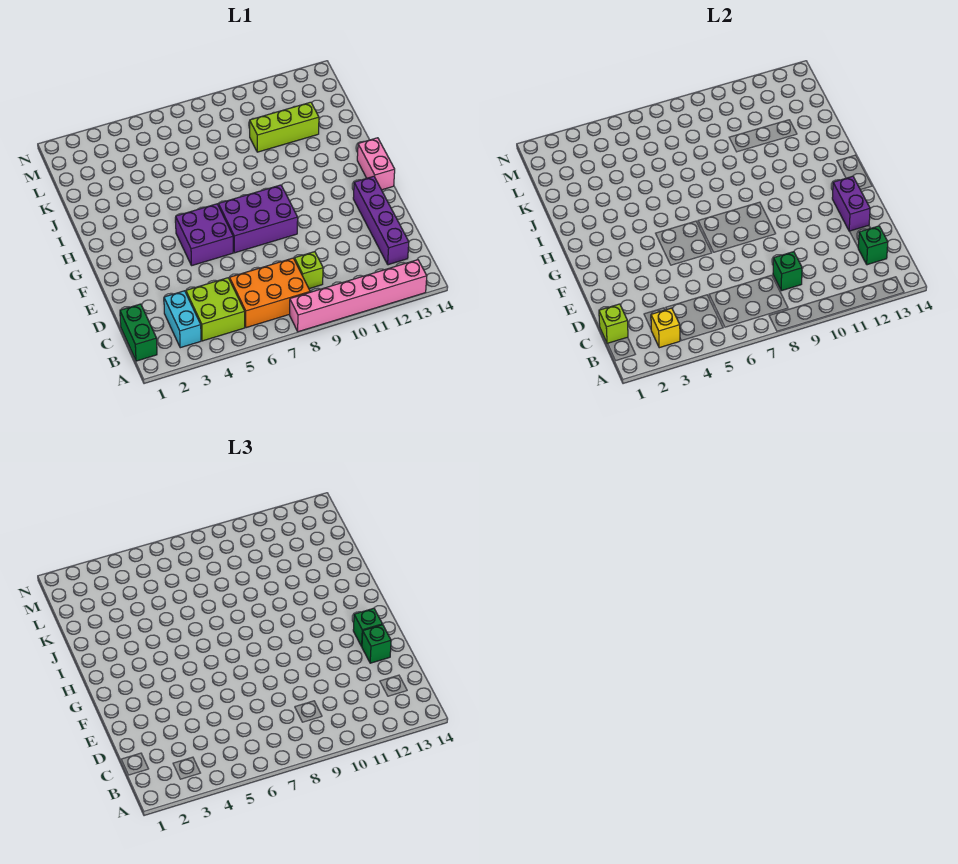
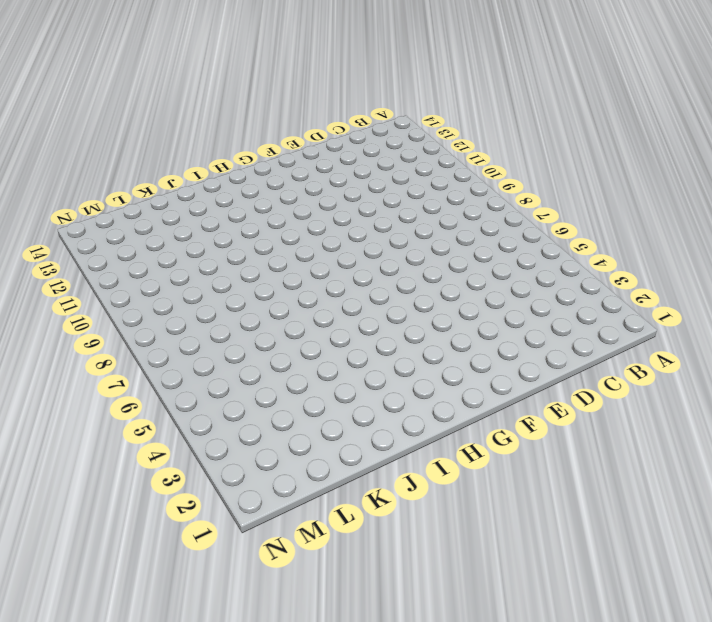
none -> pink 1x6 brick [290,260,427,332]
none -> green 1x2 brick [120,304,157,361]
none -> cyan 1x2 brick [164,291,201,348]

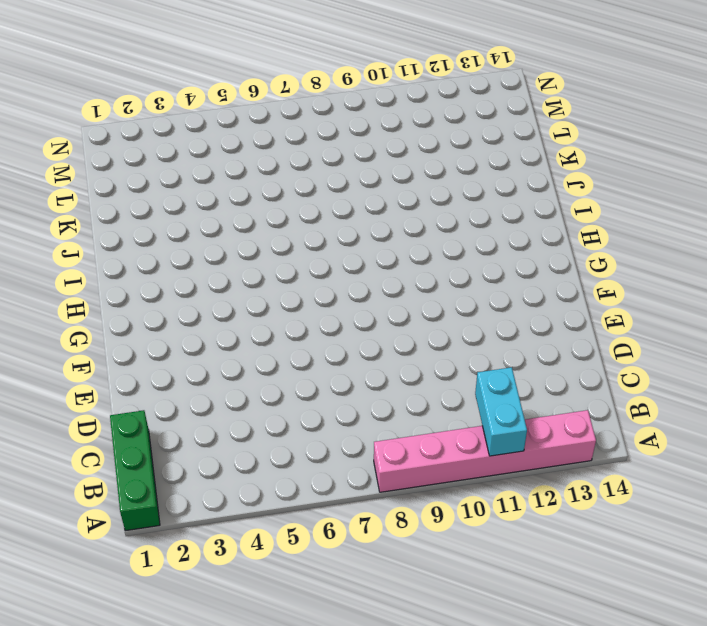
green 1x3 brick [110,410,160,531] -> green 1x2 brick [120,304,157,361]
cyan 1x2 brick [475,367,527,456] -> cyan 1x2 brick moved to [164,291,201,348]
none -> lime 2x2 brick [186,278,245,341]
none -> orange 2x3 brick [230,258,310,328]
none -> lime 1x1 brick [294,252,323,289]

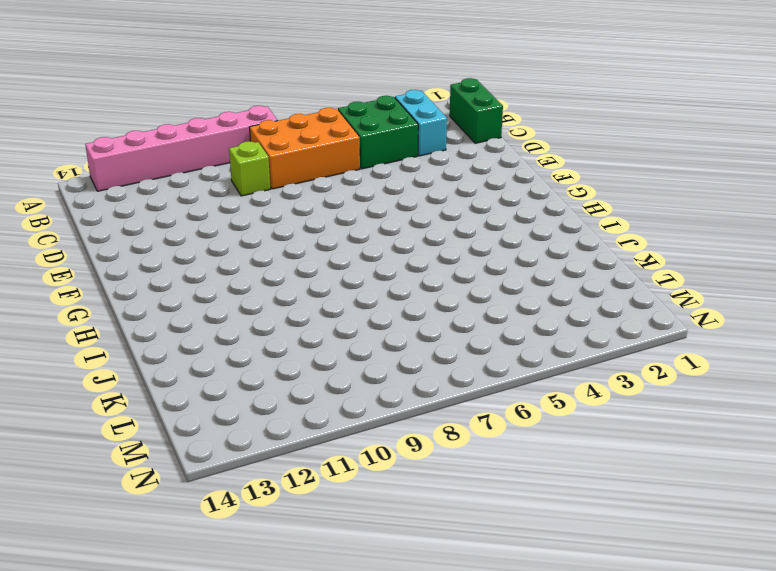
green 2x2 brick [338,96,418,169] -> lime 2x2 brick [186,278,245,341]
none -> purple 1x4 brick [353,176,409,265]
none -> purple 2x2 brick [175,204,233,266]
none -> purple 2x3 brick [218,185,298,253]

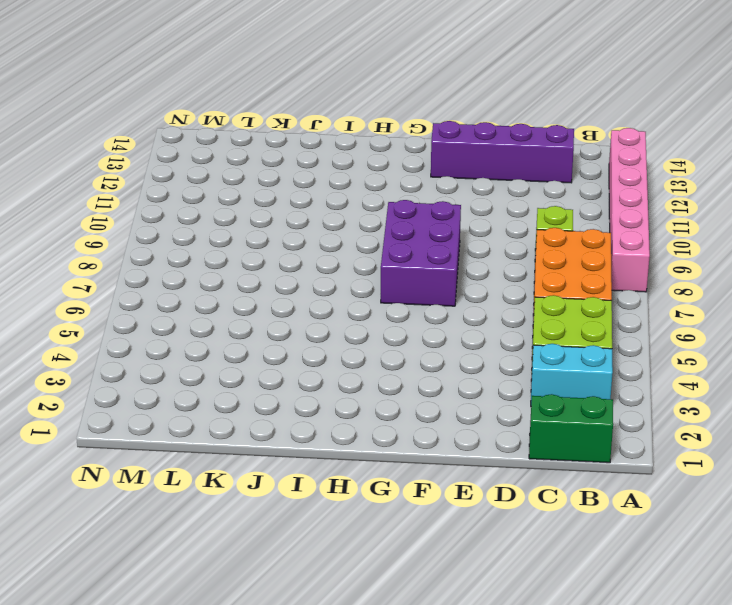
none -> purple 2x2 brick [175,204,233,266]
none -> pink 1x2 brick [357,138,395,190]
none -> lime 1x3 brick [250,102,319,152]

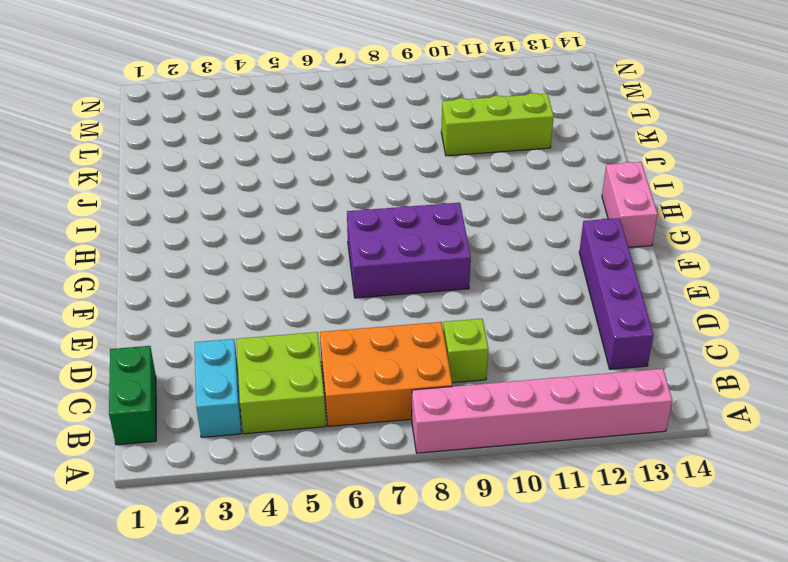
none -> purple 2x2 brick [175,204,233,266]
none -> yellow 1x1 brick [651,308,680,348]
none -> lime 1x1 brick [599,304,628,344]

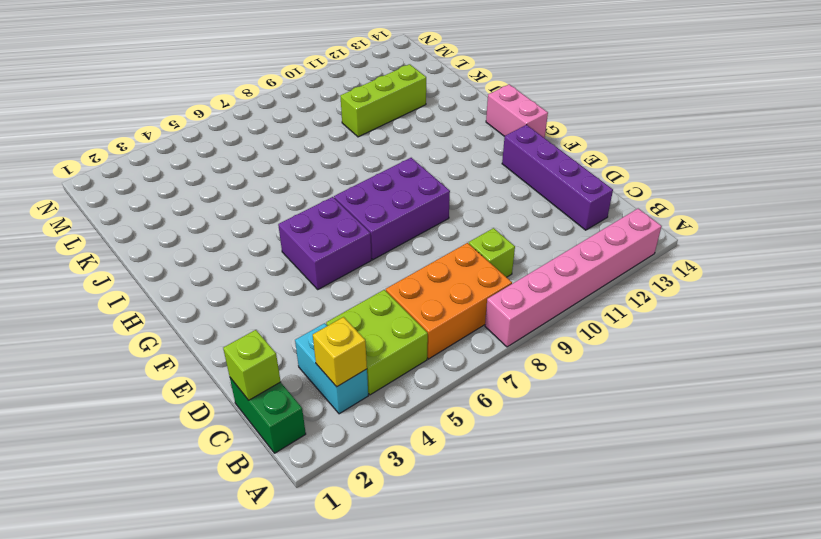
none -> green 1x1 brick [773,252,802,291]
none -> green 1x1 brick [858,226,888,265]
none -> purple 1x2 brick [832,176,870,231]

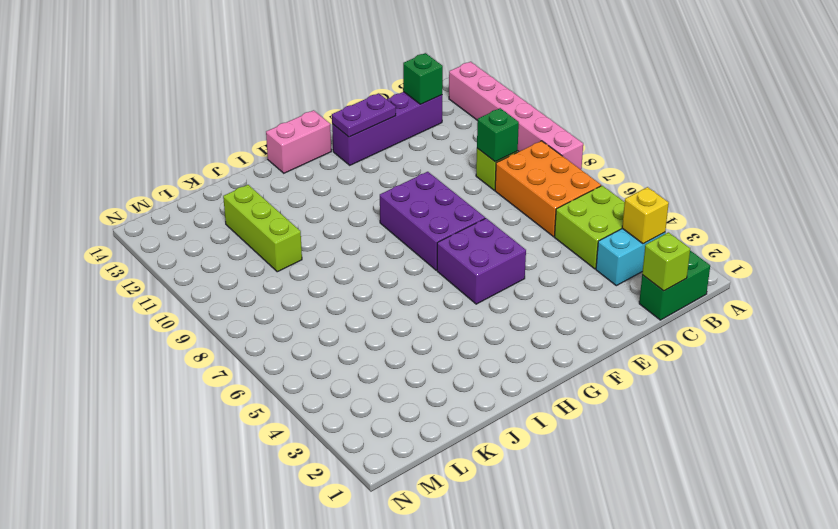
purple 1x2 plate [332,93,396,137] -> purple 1x2 brick [832,176,870,231]
none -> green 1x1 brick [362,625,391,663]
none -> green 1x1 brick [353,608,382,646]

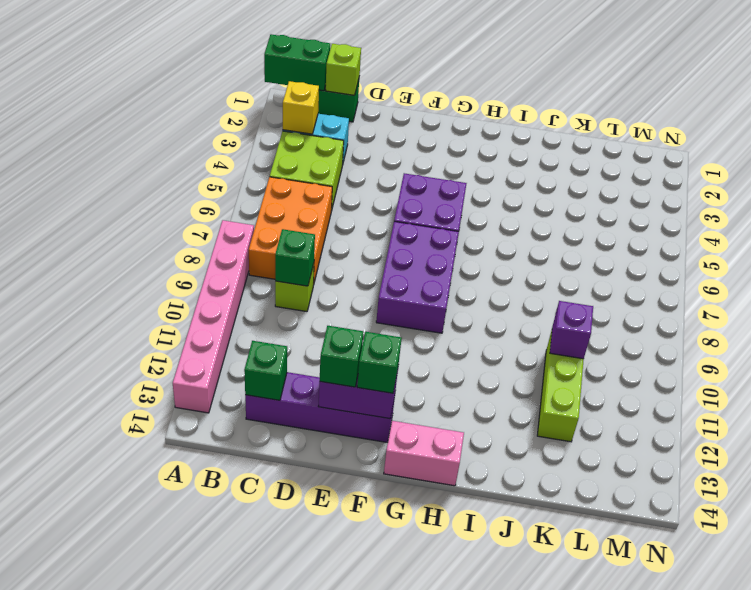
green 1x2 brick [264,34,330,91] -> none
purple 1x1 brick [550,301,593,359] -> none

